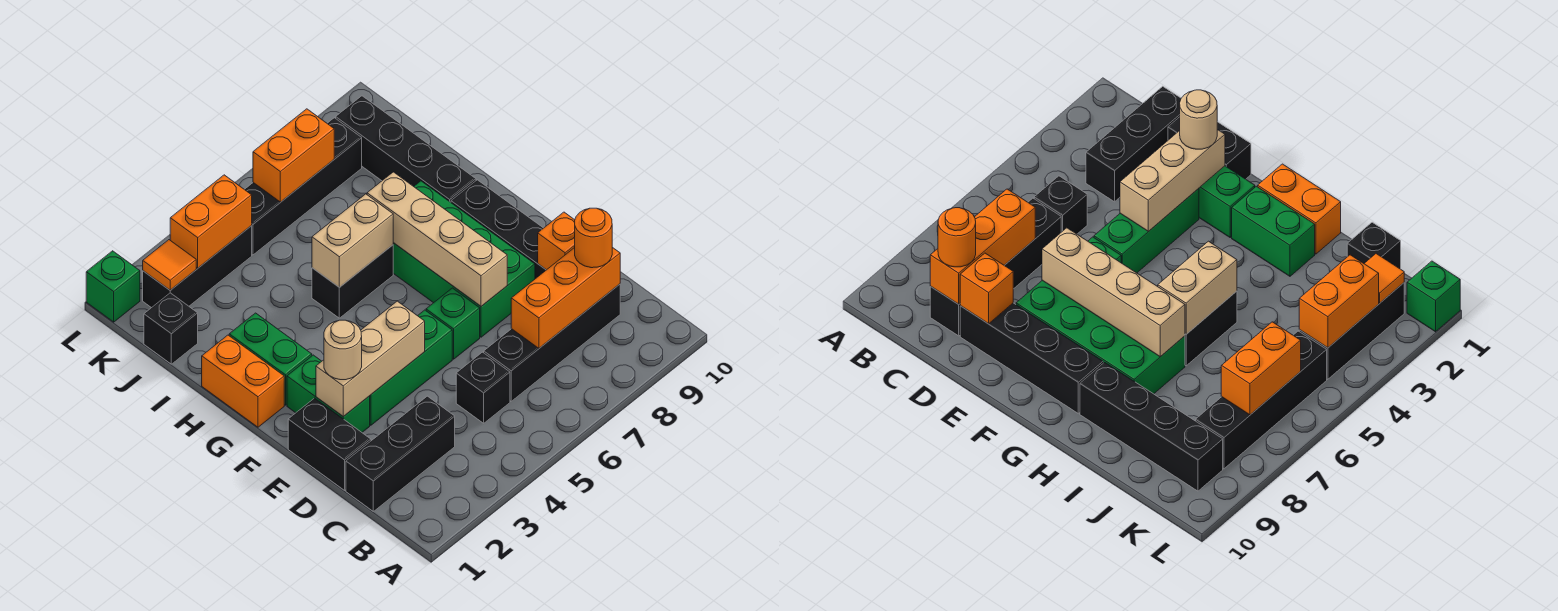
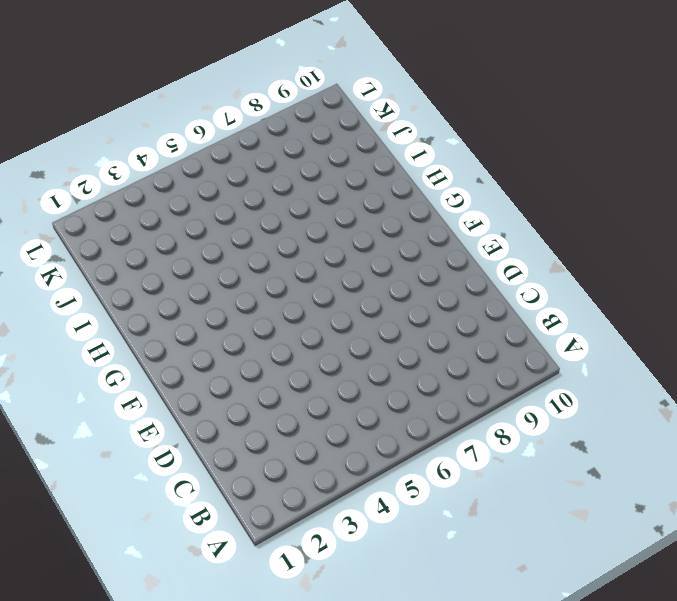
none -> black 1x3 brick [346,396,455,511]
none -> black 1x1 brick [456,352,510,423]
none -> black 1x4 brick [484,284,620,401]

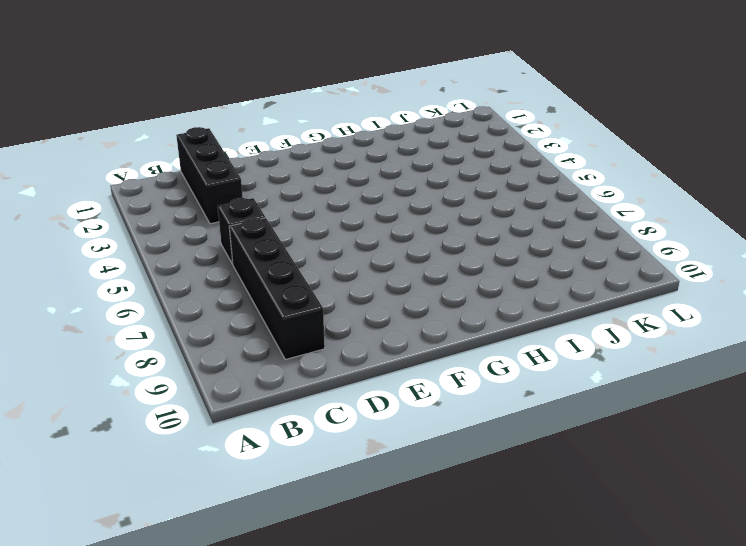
none -> black 1x2 brick [288,398,371,490]
none -> black 1x4 brick [451,180,546,279]
none -> green 1x2 brick [287,355,370,432]

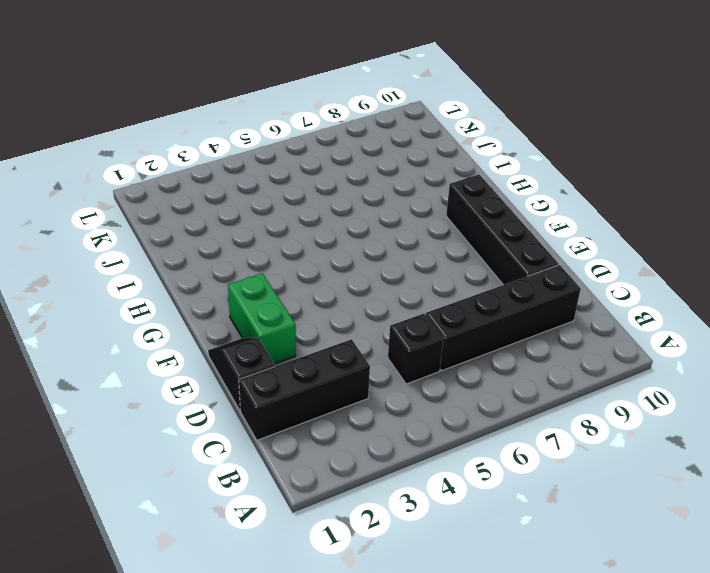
black 1x2 slope [208,337,275,410] -> black 1x2 brick [288,398,371,490]
none -> green 1x3 brick [370,310,452,425]
none -> green 1x1 brick [426,288,480,359]
none -> green 2x4 brick [393,181,535,337]

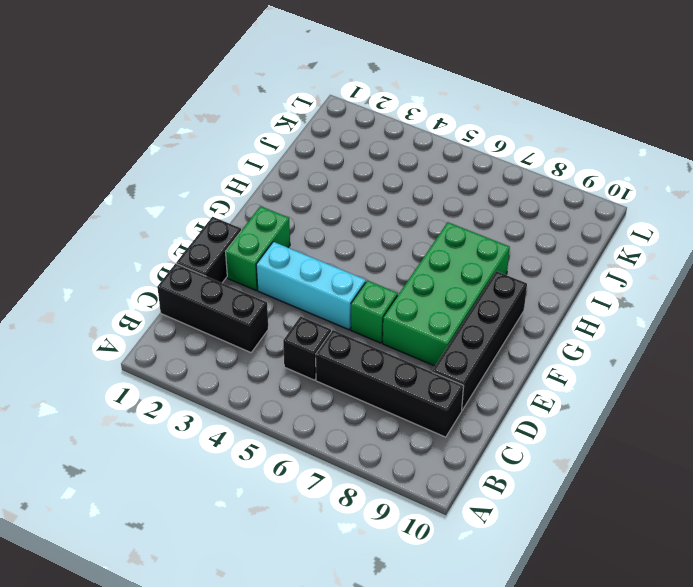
cyan 1x3 brick [256,242,366,330] -> green 1x3 brick [370,310,452,425]
none -> orange 1x2 brick [202,335,284,427]
none -> green 1x2 brick [229,313,312,405]
none -> black 1x2 brick [312,245,393,318]

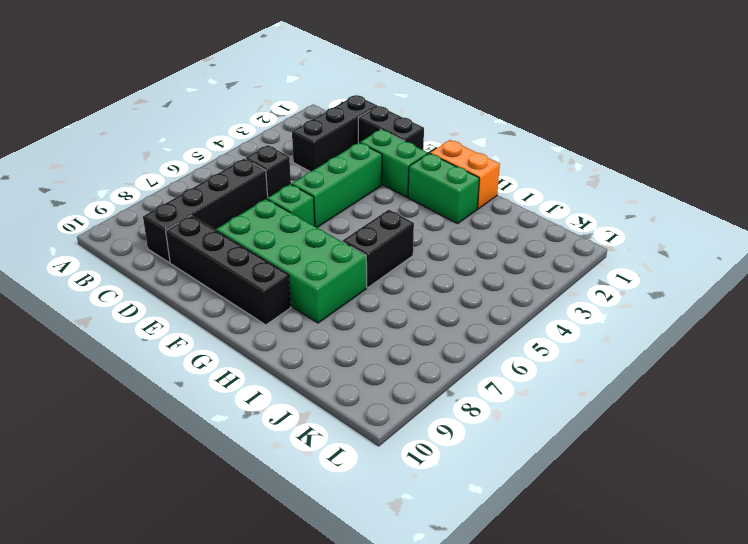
none -> black 1x4 brick [336,96,476,202]
none -> black 1x1 brick [144,293,198,364]
none -> black 1x3 brick [143,226,252,308]

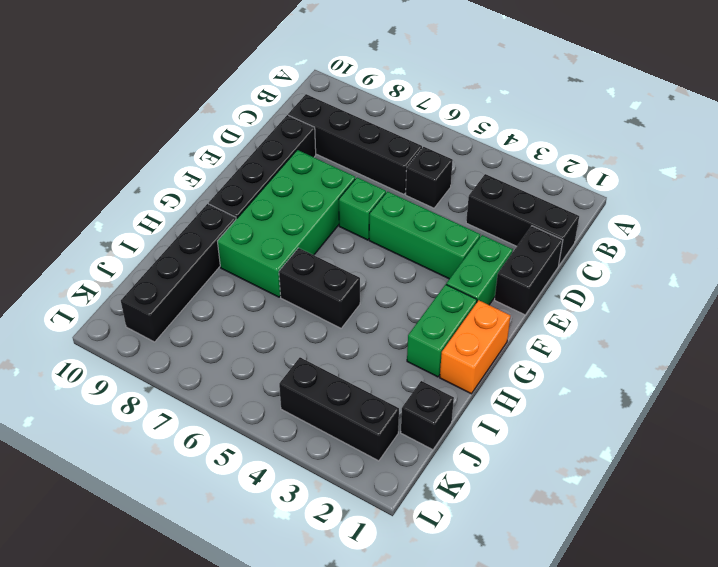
none -> black 1x4 brick [244,118,362,255]
none -> green 1x1 brick [86,251,140,322]
none -> orange 1x3 brick [511,247,620,348]

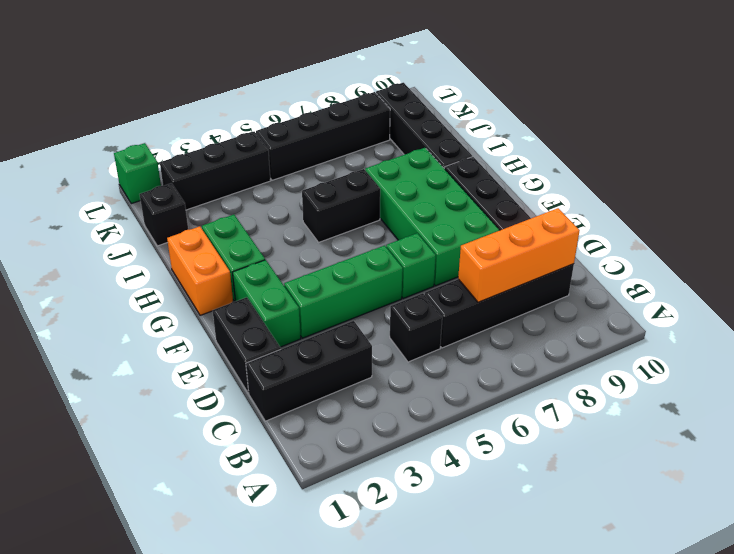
none -> orange 1x1 brick [538,212,575,270]
none -> tan 1x3 brick [316,301,425,417]
none -> tan 1x4 brick [367,172,507,306]

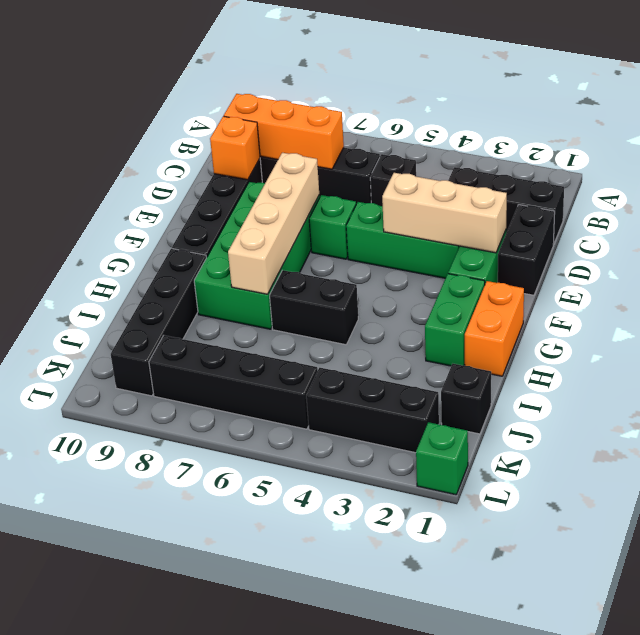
none -> tan 1x2 brick [312,194,393,287]
none -> orange 1x1 tile [143,240,196,290]
none -> orange 1x2 brick [170,175,252,268]

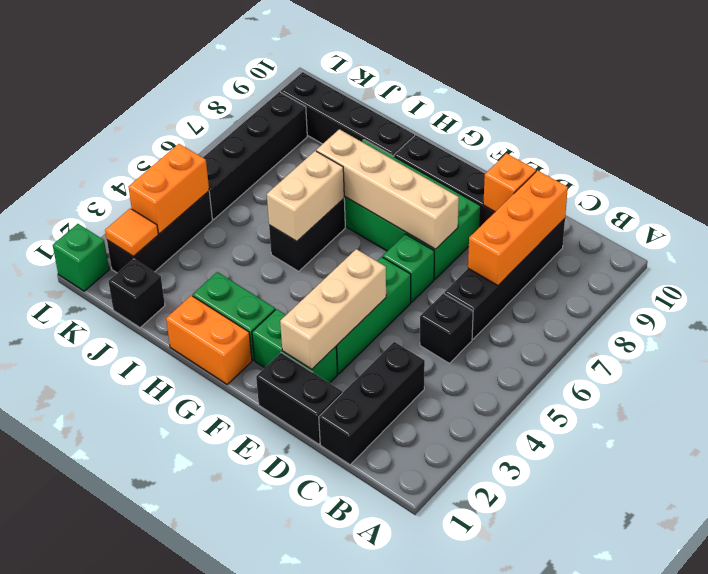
none -> orange 1x2 brick [253,109,334,202]
none -> orange 1x1 round brick [575,208,612,268]
none -> tan 1x1 round brick [324,320,362,380]

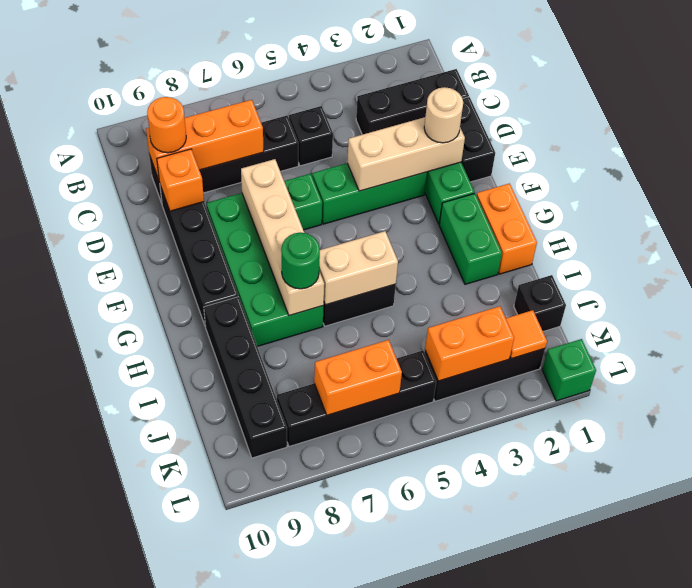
green 1x1 round brick [281,233,320,289] -> none

